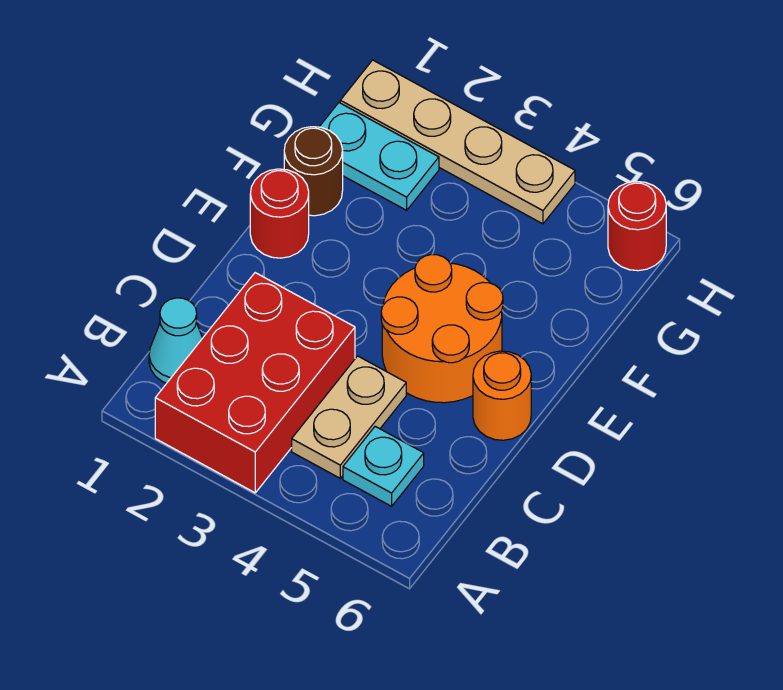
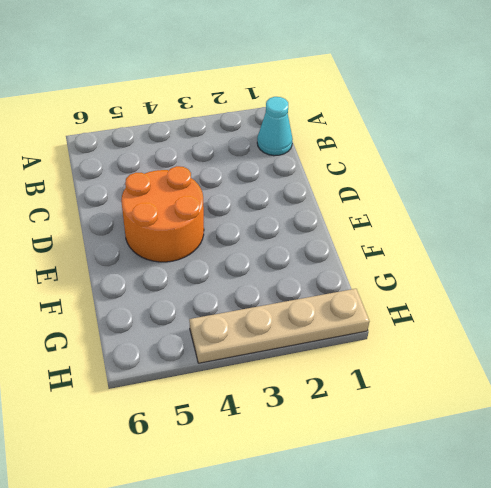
none -> red 2x3 brick [155,273,355,493]
none -> tan 1x2 plate [292,356,406,478]

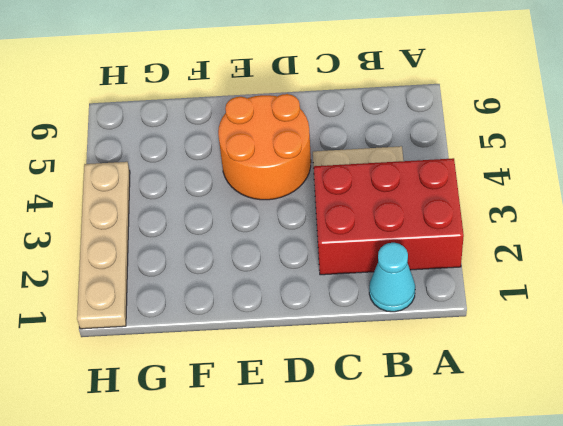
none -> cyan 1x1 plate [343,426,424,506]
none -> orange 1x1 round brick [473,351,531,440]

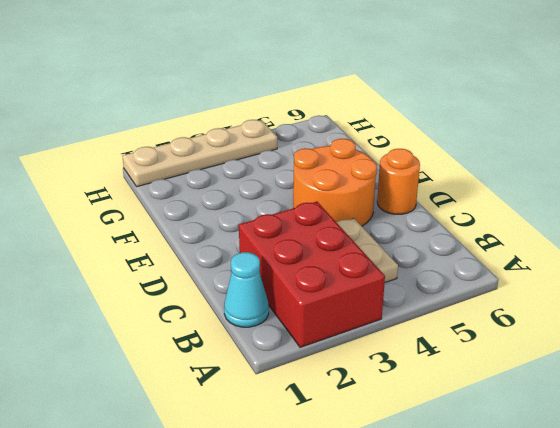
none -> cyan 1x1 plate [343,426,424,506]
none -> red 1x1 round brick [250,169,309,258]

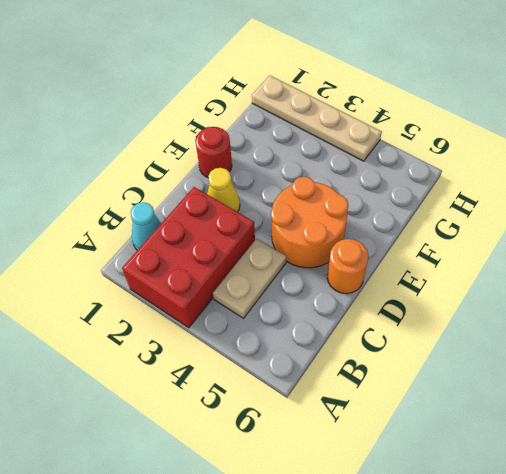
yellow 1x1 cone [207,168,240,212] -> none
none -> cyan 1x1 plate [343,426,424,506]
none -> brown 1x1 round brick [284,127,343,216]

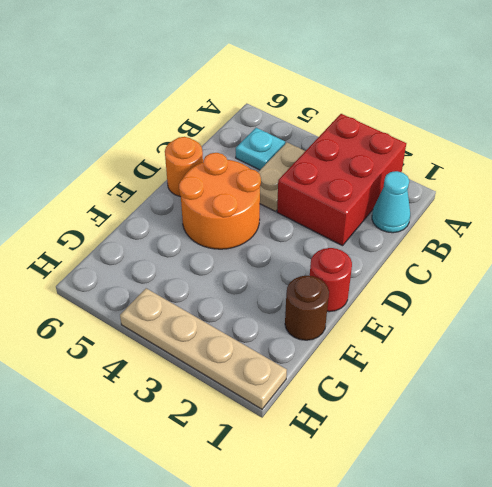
none -> cyan 1x2 plate [320,103,439,210]
none -> red 1x1 round brick [608,181,666,271]

